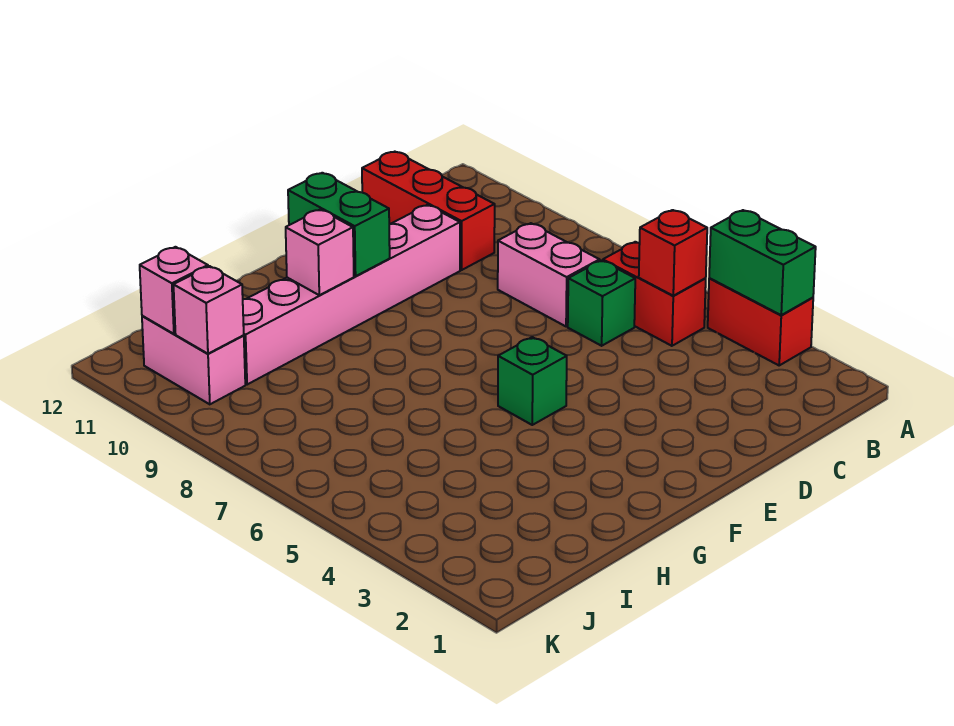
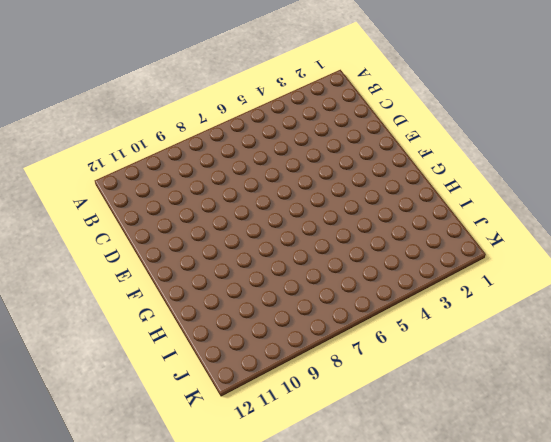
none -> red 1x2 brick [708,278,813,365]
none -> red 1x2 brick [603,242,706,346]
none -> green 1x1 brick [568,260,635,346]

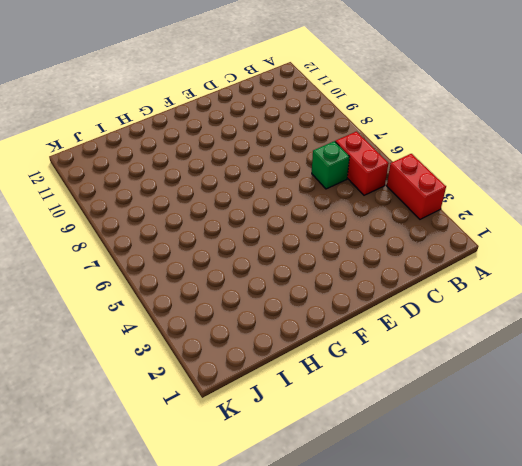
none -> pink 1x2 brick [498,223,600,326]
none -> red 1x3 brick [362,152,495,270]
none -> pink 1x6 brick [243,205,460,385]

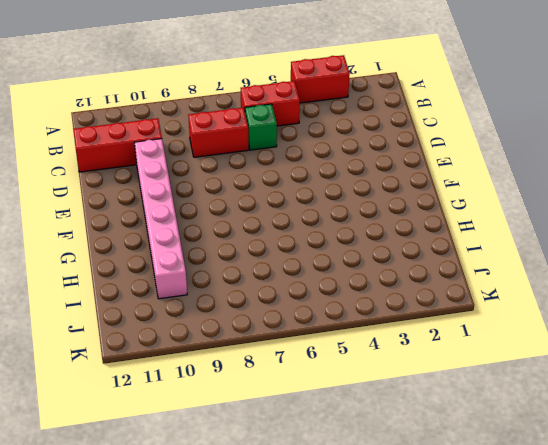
red 1x2 brick [188,108,249,157] -> pink 1x2 brick [498,223,600,326]
none -> green 1x1 brick [498,337,567,425]
none -> pink 1x2 brick [142,316,245,404]
none -> green 1x2 brick [709,210,816,315]

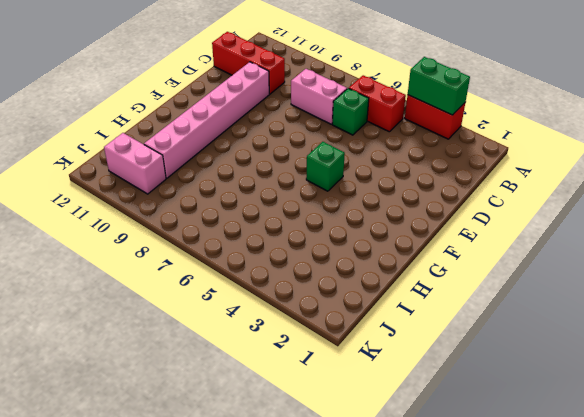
none -> red 1x1 brick [639,210,707,296]
none -> green 1x2 brick [288,173,390,276]
none -> pink 1x1 brick [286,209,354,295]

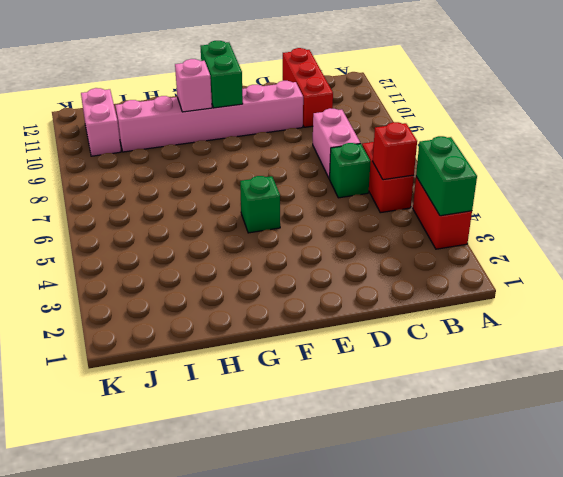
none -> pink 1x1 brick [174,266,244,354]
none -> pink 1x1 brick [140,247,208,334]

